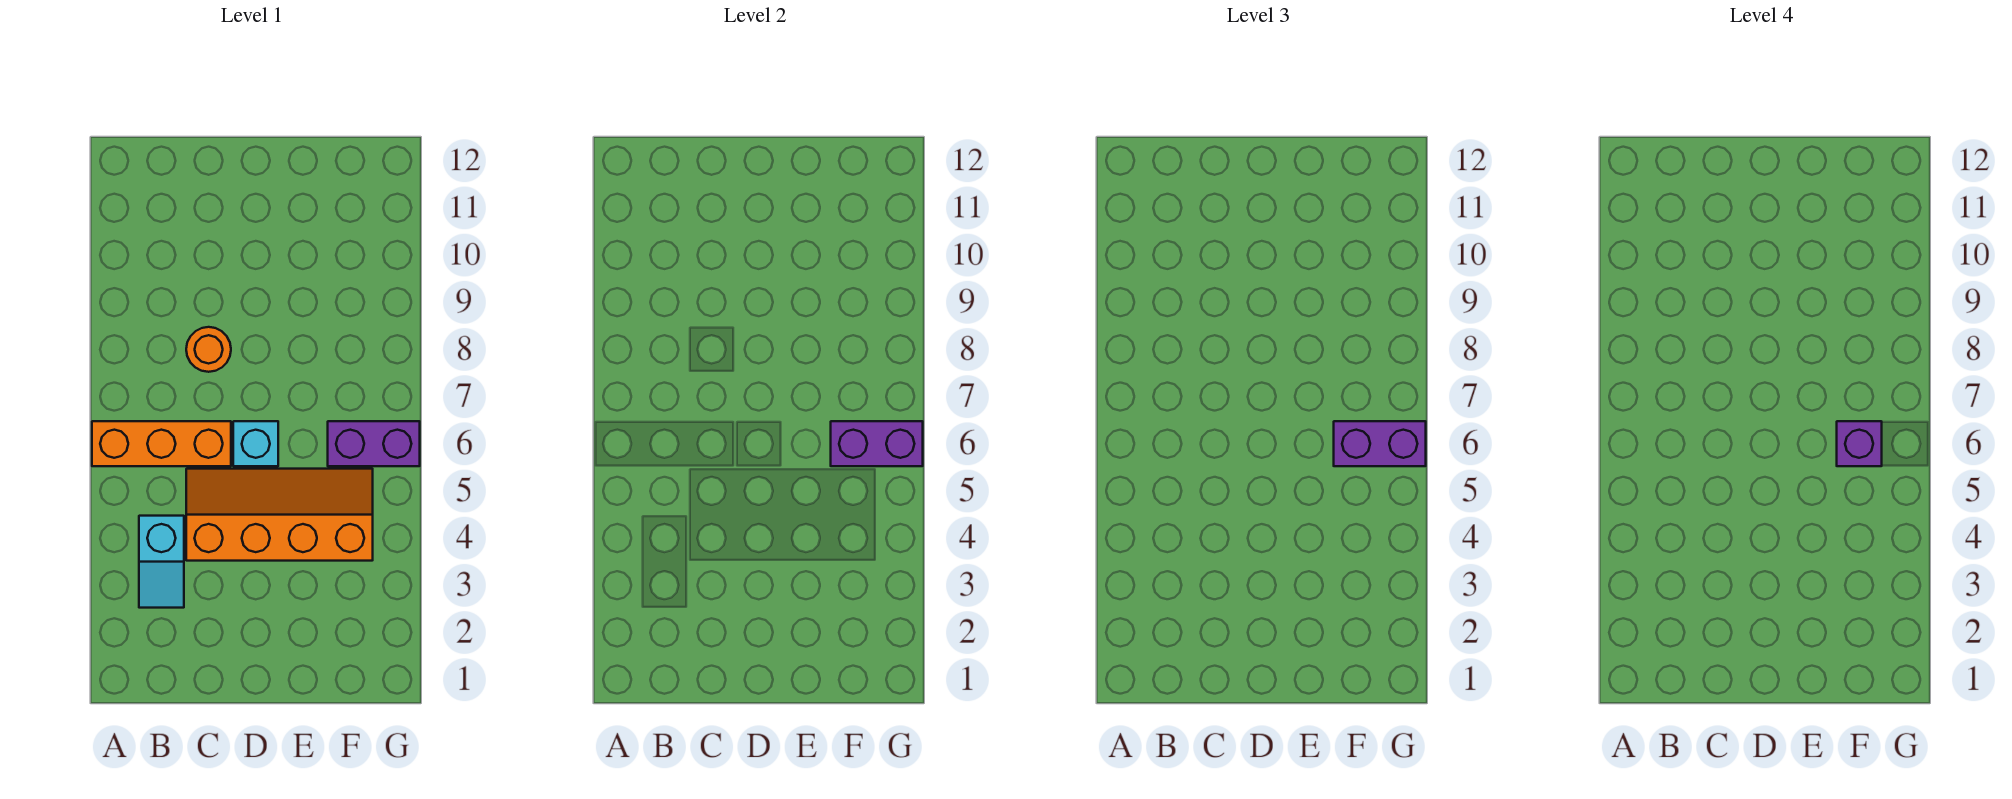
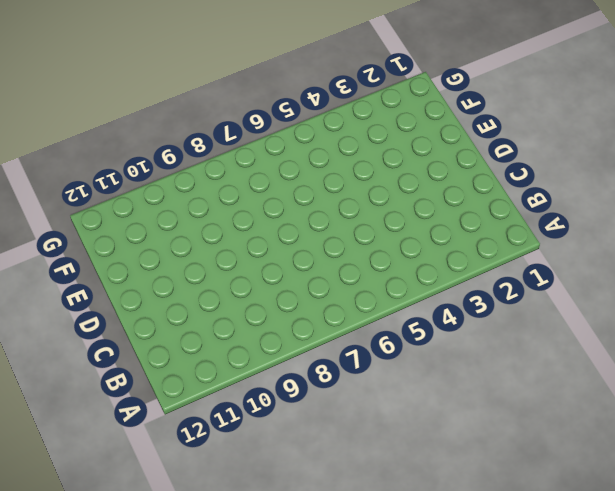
none -> orange 1x3 brick [92,421,231,466]
none -> cyan 1x2 slope [139,516,184,608]

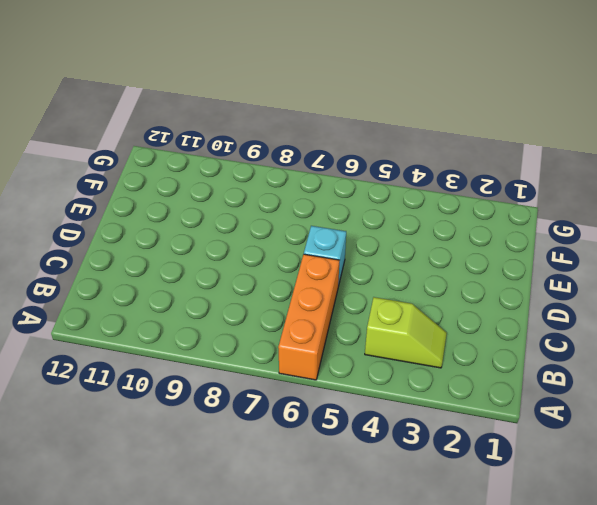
lime 1x2 slope [365,297,447,368] -> cyan 1x2 slope [139,516,184,608]
none -> orange 2x4 slope [186,469,373,561]
none -> orange 1x1 round brick [186,327,231,372]

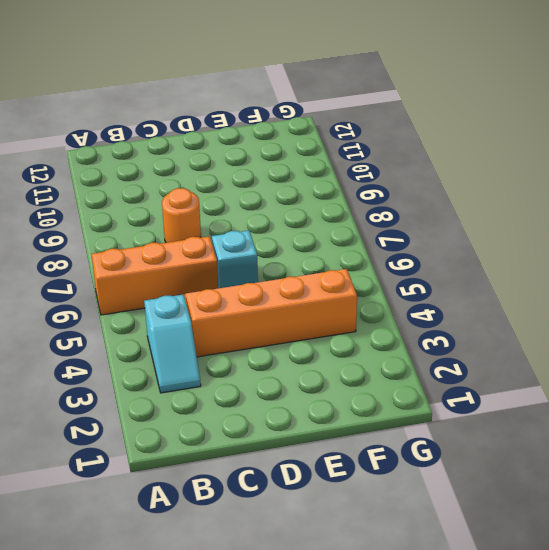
none -> purple 1x2 brick [328,421,420,466]
none -> purple 1x2 brick [831,421,923,466]

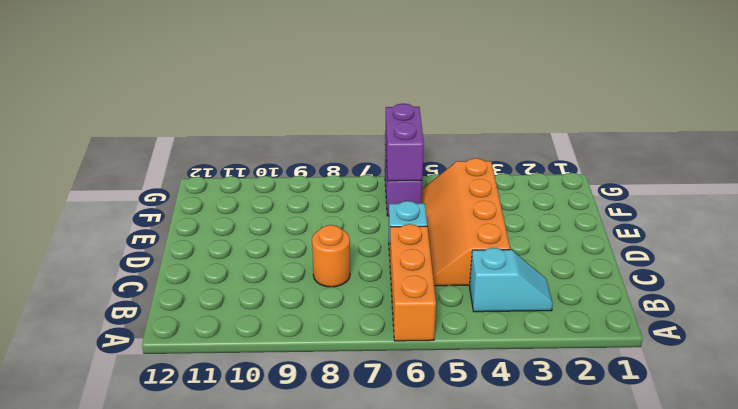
none -> purple 1x2 brick [1334,421,1426,466]
none -> purple 1x1 brick [1837,421,1882,466]

